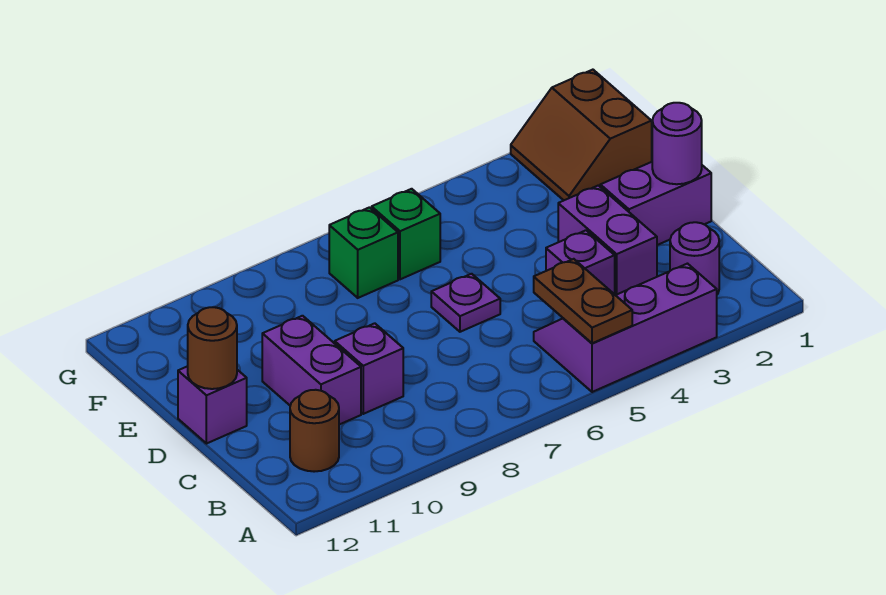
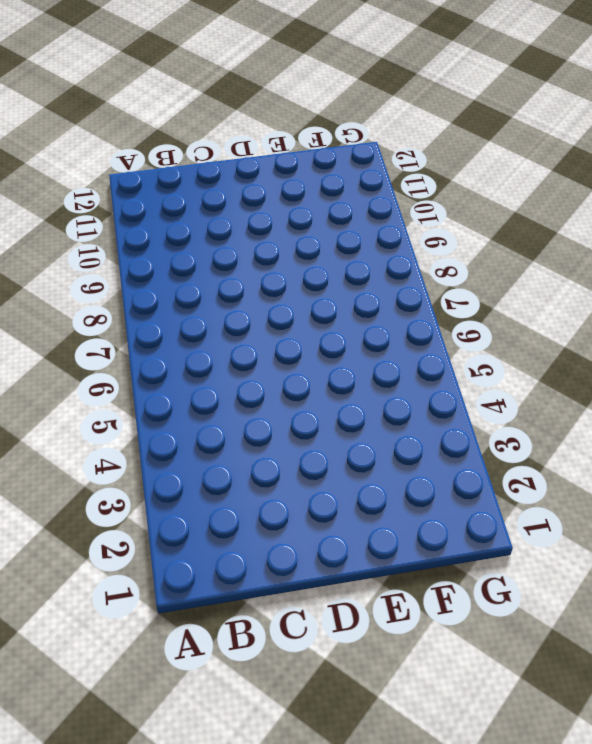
none -> purple 2x3 slope [534,264,717,392]
none -> purple 1x1 round brick [670,222,719,294]
none -> brown 1x1 round brick [290,390,339,472]

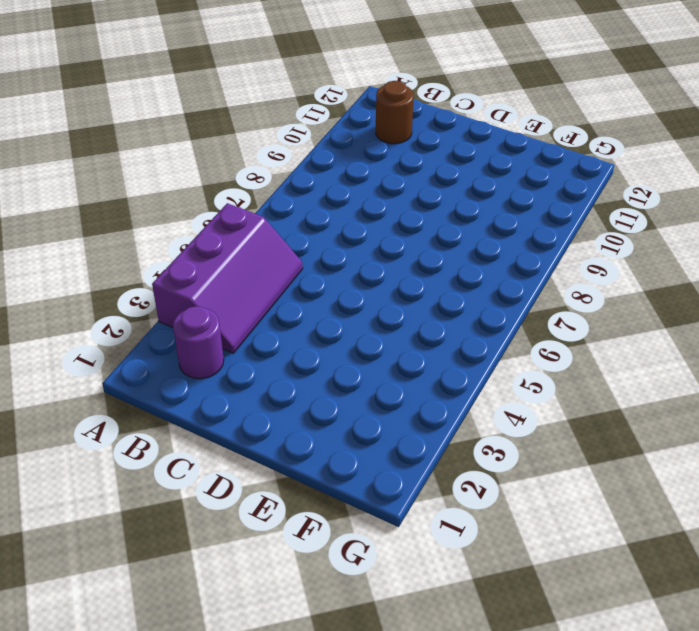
none -> purple 1x2 brick [558,185,657,295]
none -> purple 1x1 brick [546,230,615,294]
none -> purple 1x1 brick [335,323,403,414]

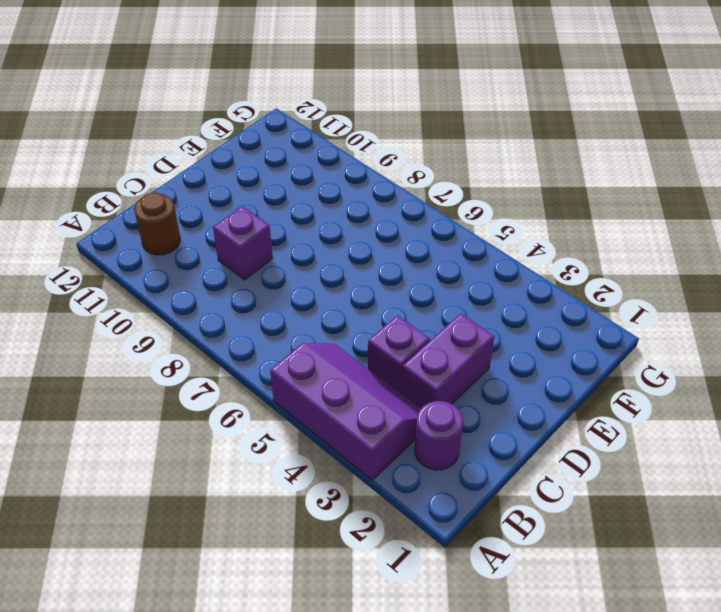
none -> purple 1x2 brick [262,316,361,425]
none -> purple 1x2 brick [600,162,711,245]
none -> purple 1x1 plate [431,274,500,332]

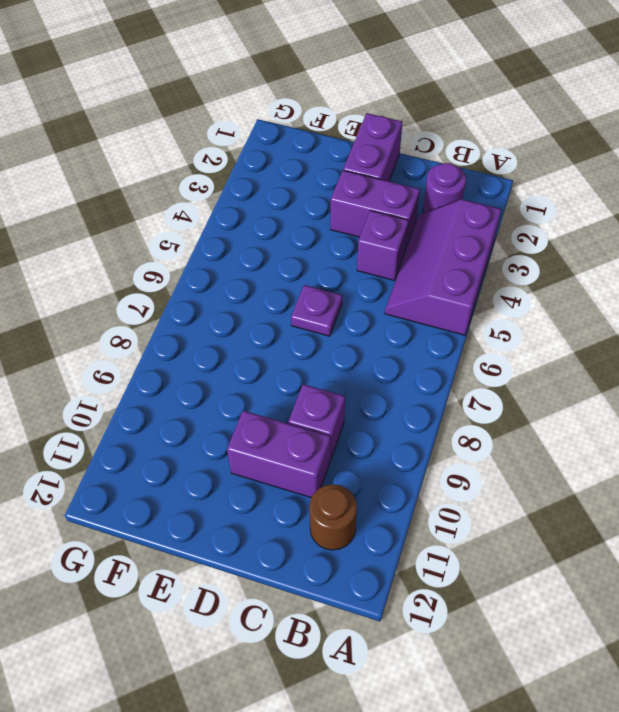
none -> purple 1x1 brick [178,366,247,444]
none -> brown 2x2 slope [511,70,652,200]
none -> green 1x1 brick [372,189,440,279]

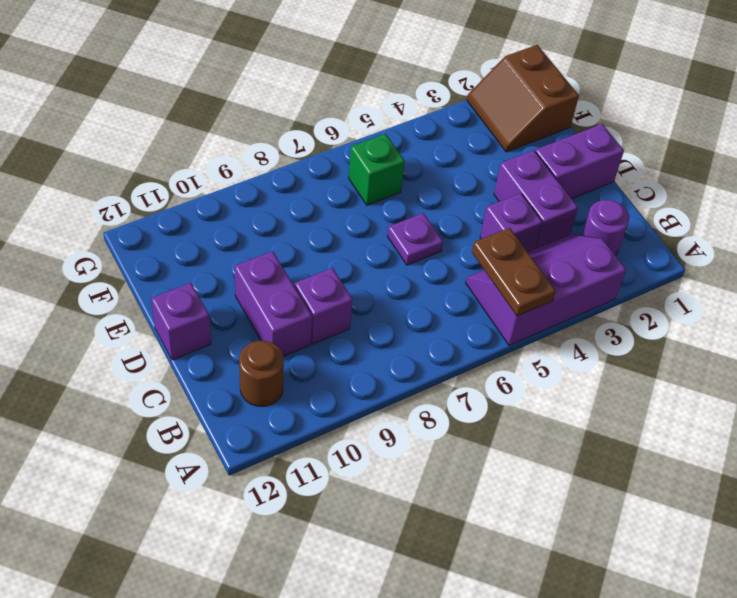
none -> green 1x1 brick [329,207,398,298]
none -> purple 1x1 round brick [652,103,702,184]
none -> brown 1x1 round brick [188,307,237,389]

